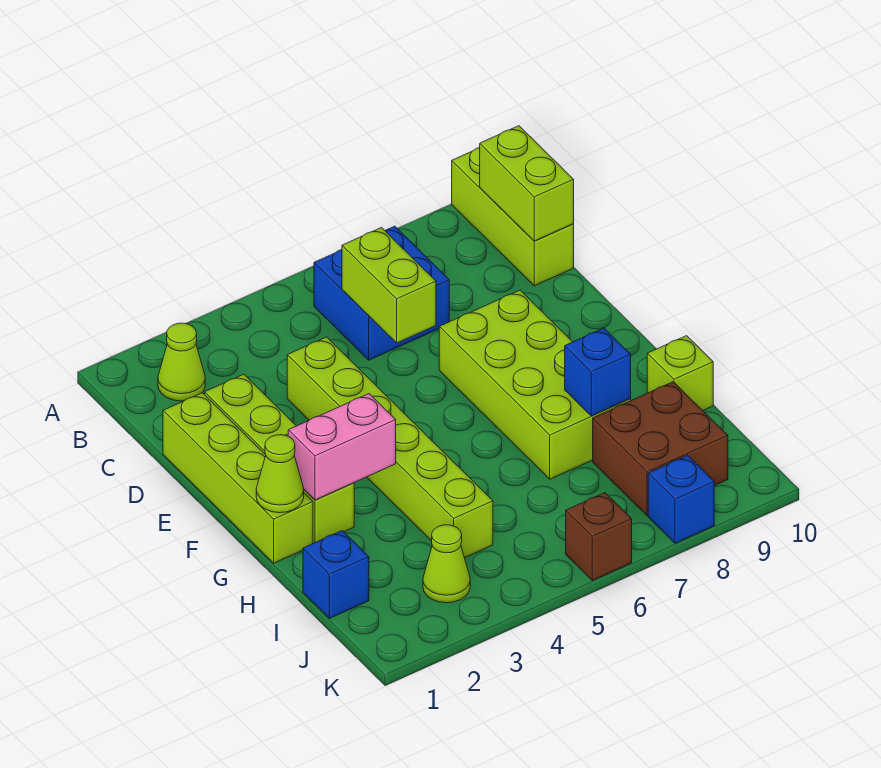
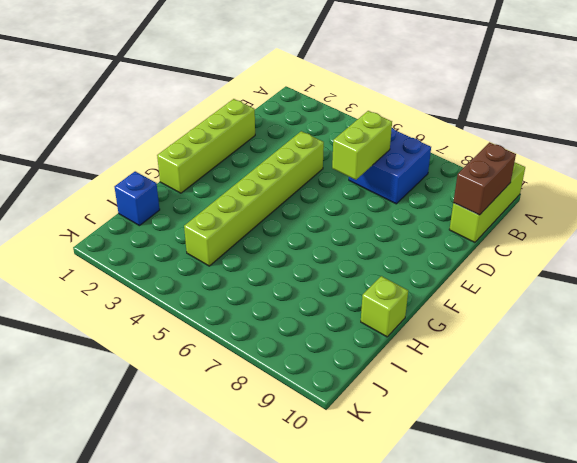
brown 1x2 brick [453,142,516,215] -> lime 1x2 brick [480,126,574,241]
none -> lime 1x1 cone [158,323,205,401]
none -> lime 1x4 brick [205,374,354,543]
none -> lime 2x4 brick [439,290,631,479]

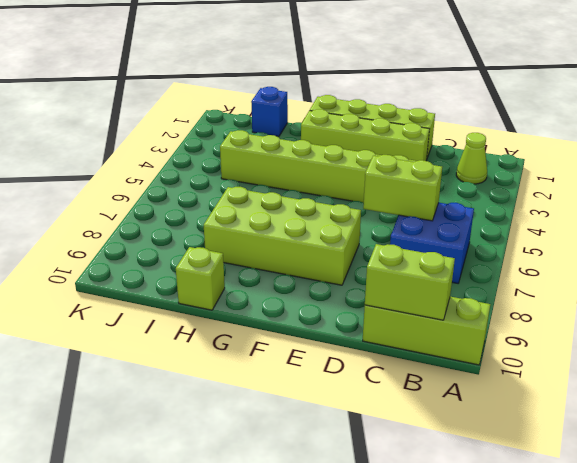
none -> brown 2x2 brick [593,382,728,516]
none -> lime 1x1 cone [423,525,470,603]
none -> brown 1x1 brick [566,493,632,580]

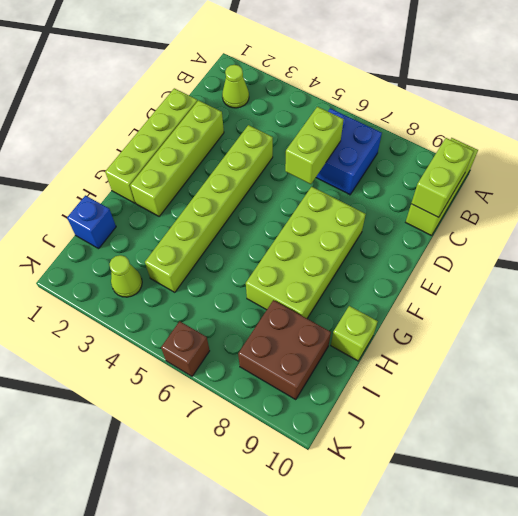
none -> blue 1x1 brick [648,455,714,543]
none -> lime 1x1 cone [256,435,304,513]
none -> pink 1x2 brick [288,394,396,500]

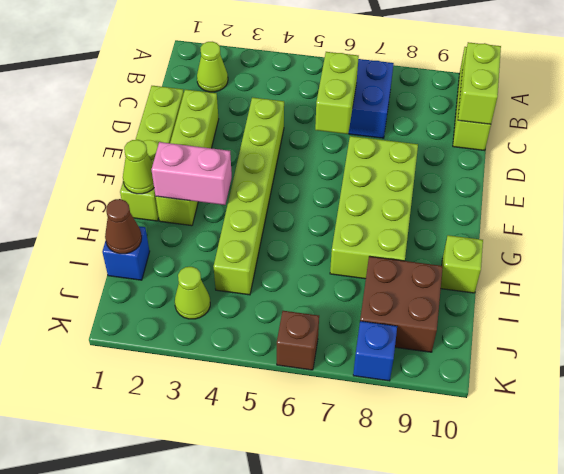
brown 1x1 cone [105,199,142,254] -> none
none -> blue 1x1 brick [565,328,631,416]

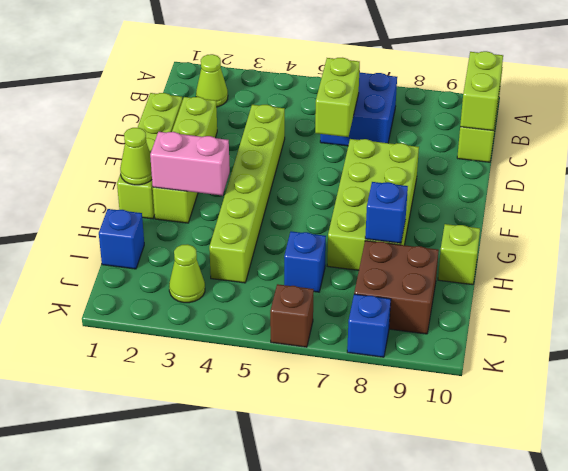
blue 1x1 brick [284,231,326,292] -> none

